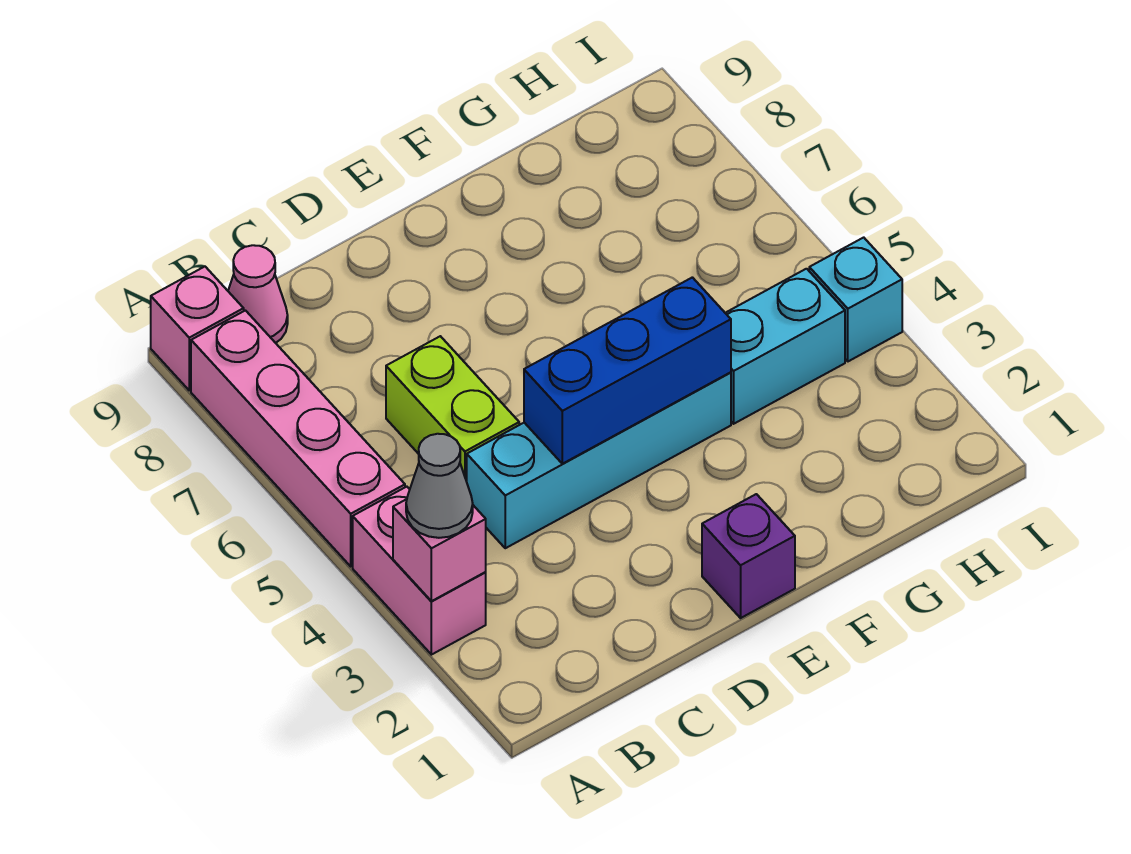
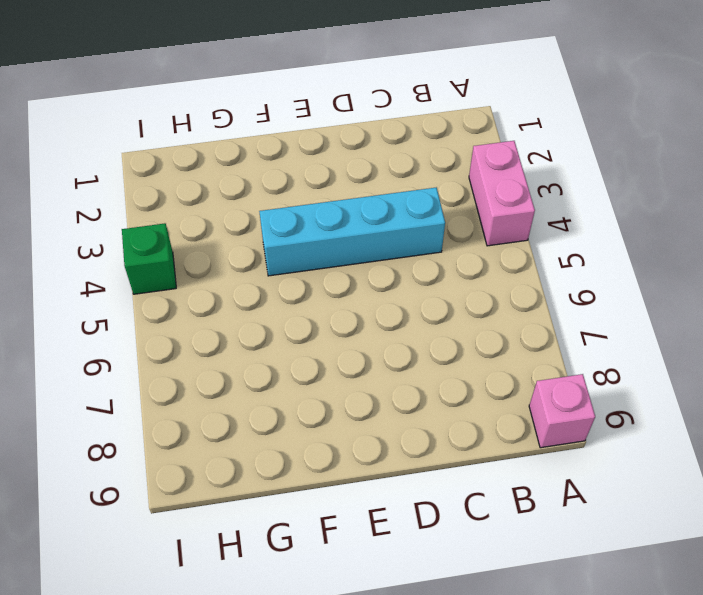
green 1x1 brick [122,223,176,294] -> cyan 1x1 brick [809,237,902,361]
none -> pink 1x4 brick [191,310,405,566]
none -> pink 1x1 cone [228,245,288,343]
none -> lime 1x2 brick [386,336,519,481]

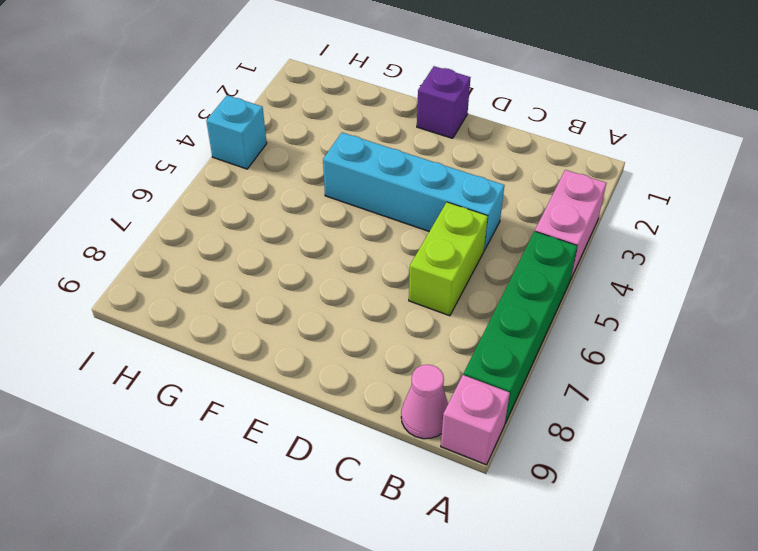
green 1x4 brick [464,231,577,423] -> pink 1x4 brick [191,310,405,566]
none -> cyan 1x2 brick [726,269,845,424]
none -> pink 1x1 brick [393,499,486,601]
none -> blue 1x3 brick [524,277,731,464]

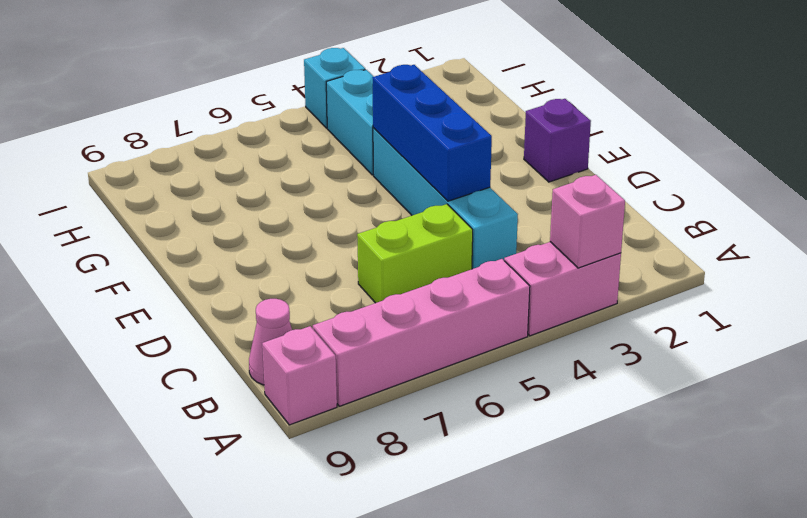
none -> grey 1x1 cone [406,434,473,538]

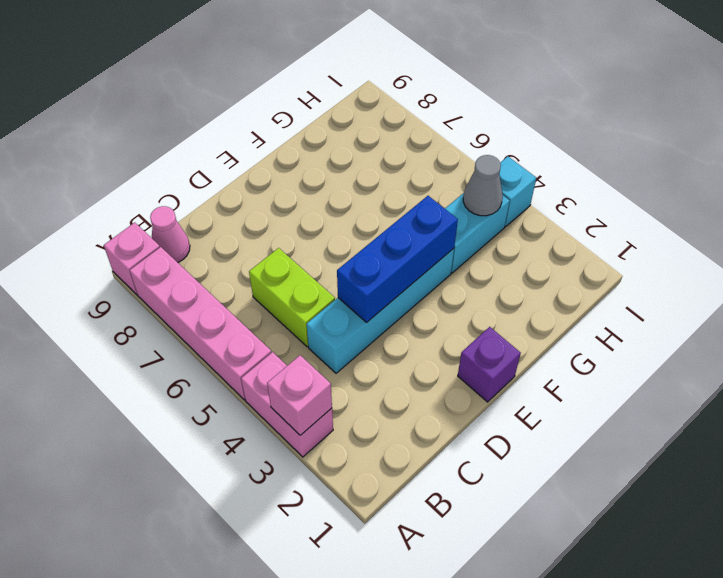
grey 1x1 cone [463,155,503,216] -> grey 1x1 cone moved to [406,434,473,538]

